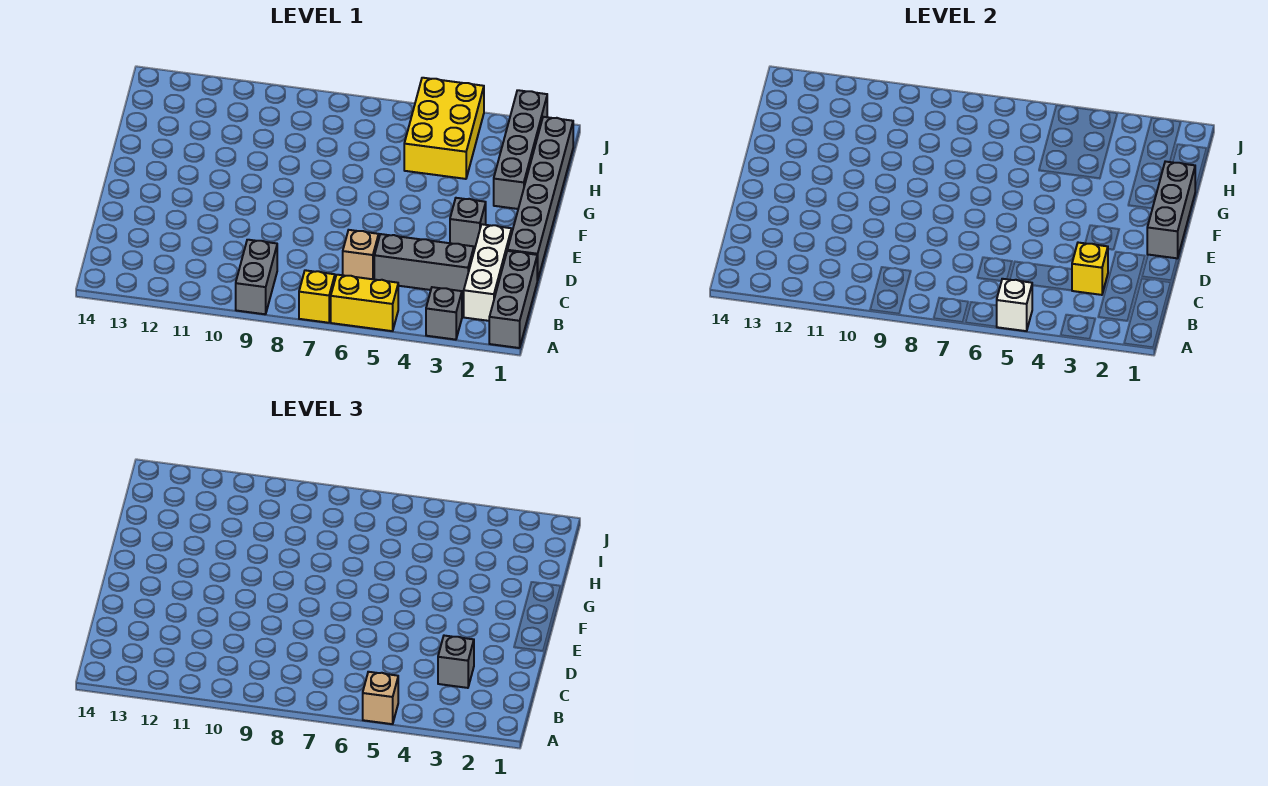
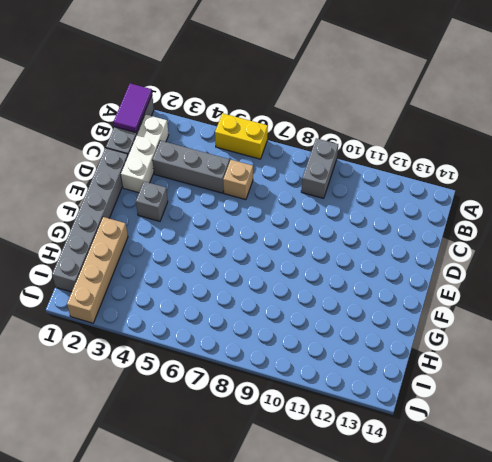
purple 1x2 tile [114,83,152,132] -> none
tan 1x4 brick [67,217,128,323] -> grey 1x4 brick [494,90,547,209]
none -> grey 1x1 brick [426,287,462,340]
none -> yellow 1x1 brick [299,270,335,323]
none -> yellow 2x3 brick [404,78,484,179]

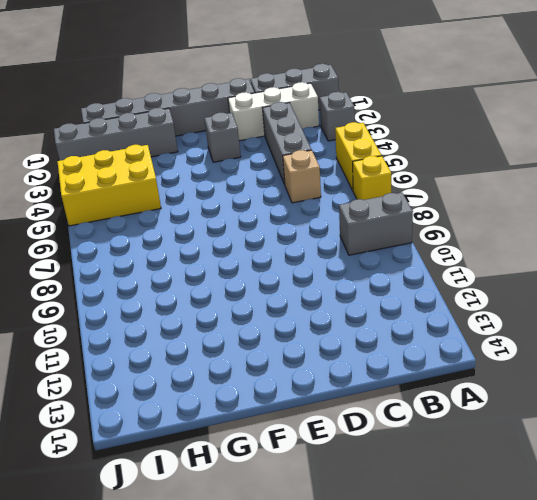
none -> white 1x1 brick [997,279,1032,331]
none -> yellow 1x1 brick [1072,243,1108,295]
none -> grey 1x3 brick [1147,161,1195,258]

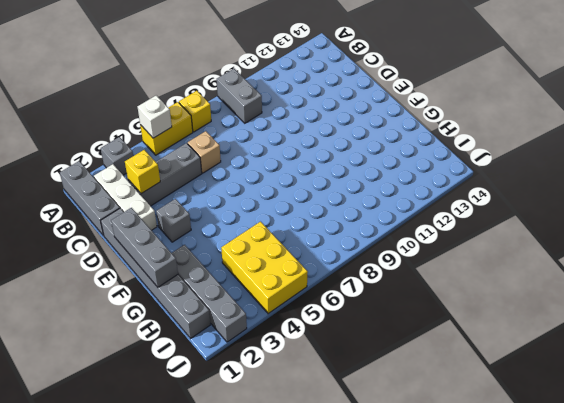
none -> tan 1x1 brick [363,672,398,724]
none -> grey 1x1 brick [438,636,474,688]

